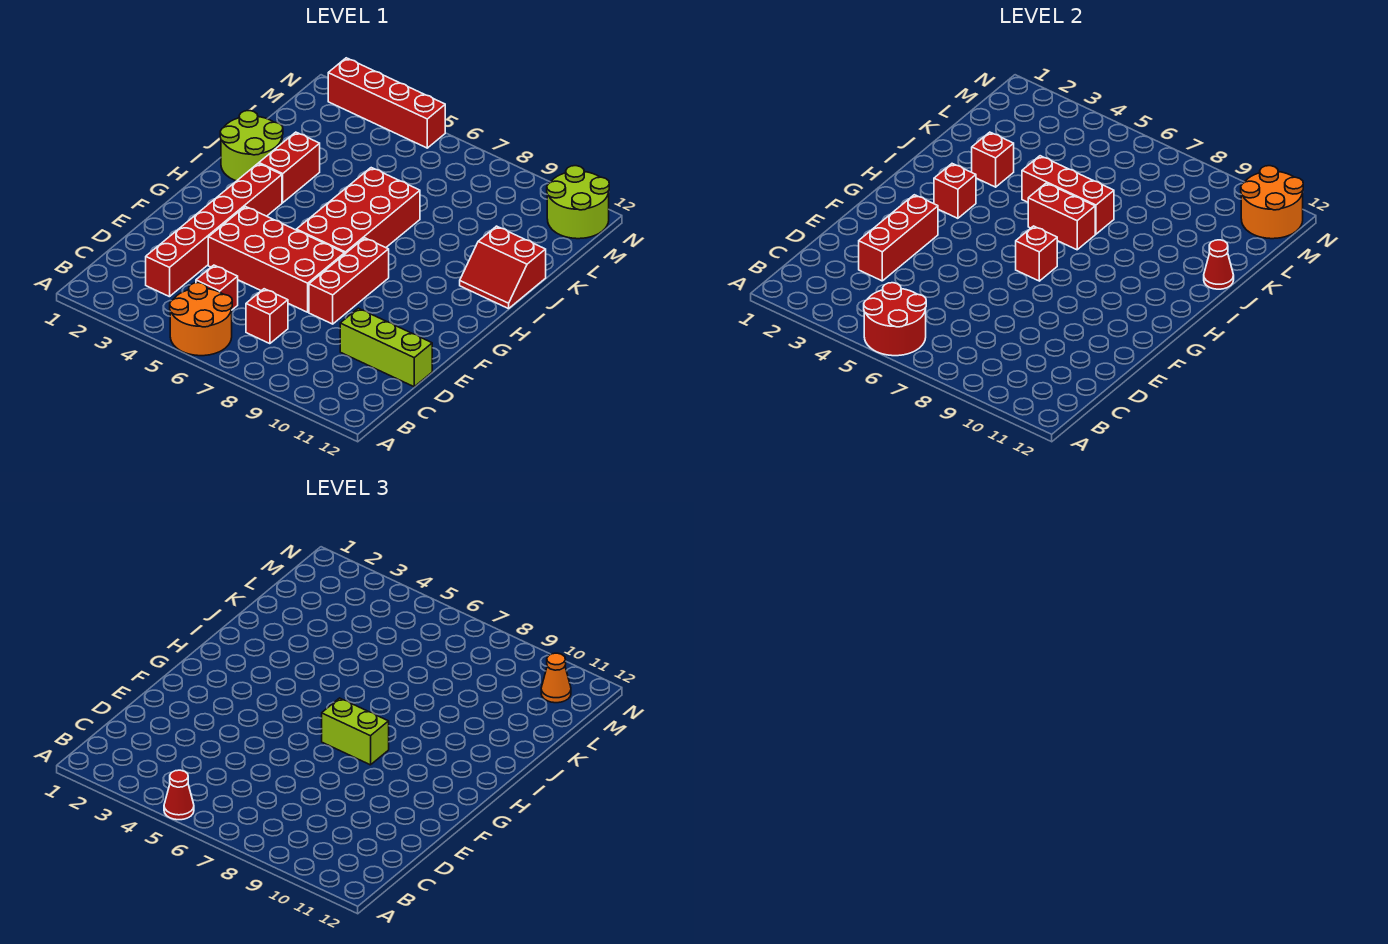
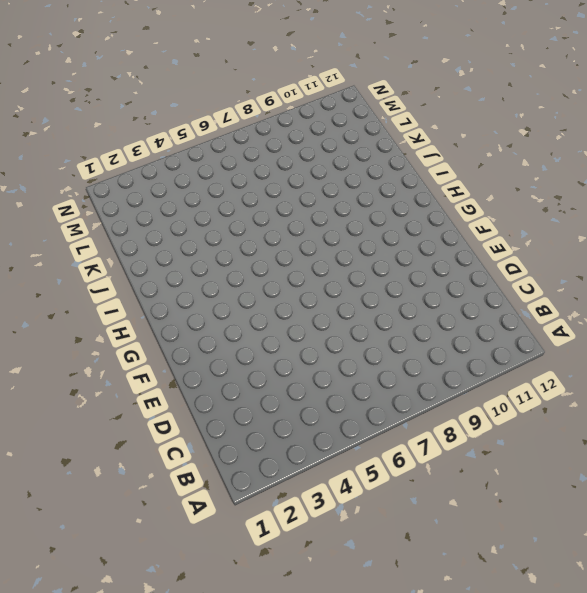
none -> orange 2x2 round brick [170,283,232,356]
none -> red 1x6 brick [146,164,282,297]
none -> red 1x1 brick [196,265,238,310]

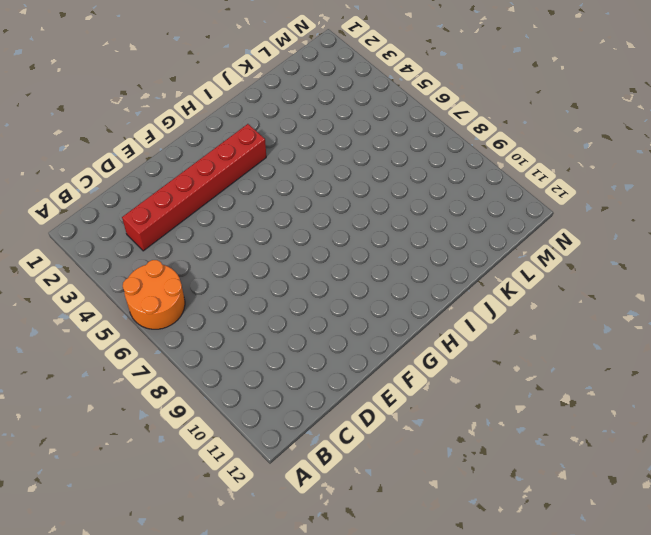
none -> red 1x1 brick [196,265,238,310]
none -> red 1x1 brick [246,289,288,344]
none -> lime 1x3 brick [340,308,432,387]

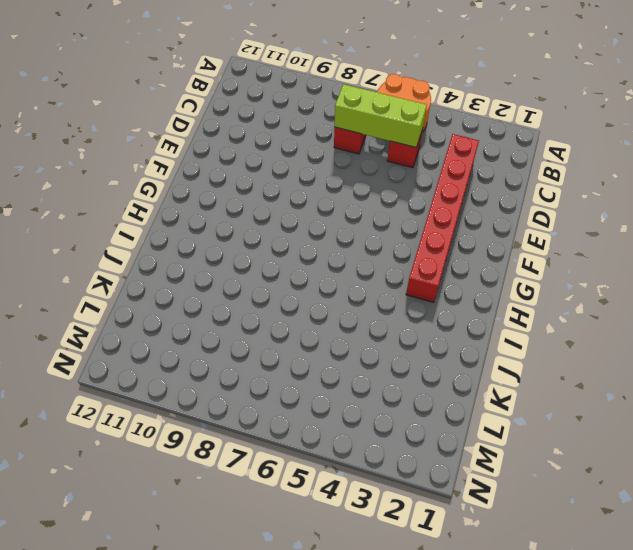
lime 1x3 brick [335,84,427,147] -> lime 1x3 brick moved to [340,308,432,387]
none -> red 2x4 brick [208,206,345,312]
none -> red 1x3 brick [309,238,389,324]
none -> red 2x4 brick [296,168,420,254]

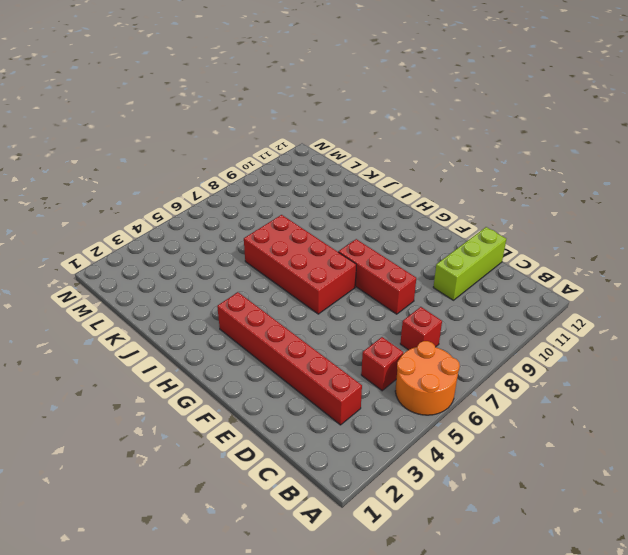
none -> red 2x4 brick [208,206,345,312]
none -> lime 2x2 round brick [220,111,283,181]
none -> red 1x2 brick [259,132,320,203]

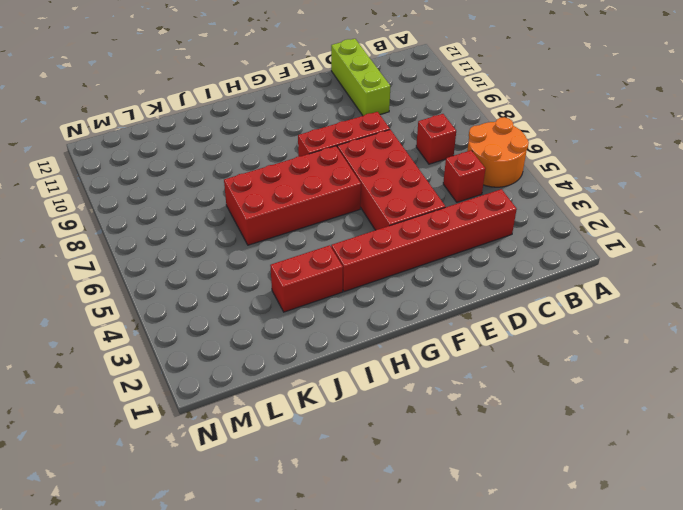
none -> lime 2x2 round brick [220,111,283,181]
none -> red 2x2 slope [460,226,546,309]
none -> lime 2x2 round brick [547,166,609,239]

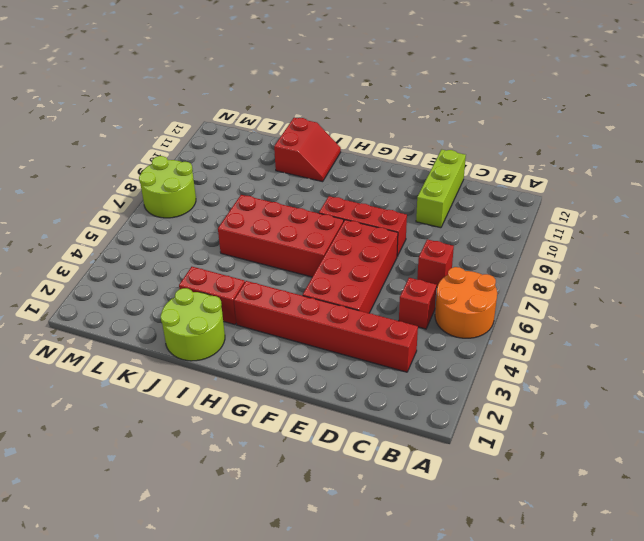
lime 2x2 round brick [139,156,196,218] -> lime 2x2 round brick moved to [547,166,609,239]
none -> red 1x4 brick [328,58,445,148]
none -> red 2x2 round brick [864,283,926,356]
none -> red 1x3 brick [859,195,938,281]

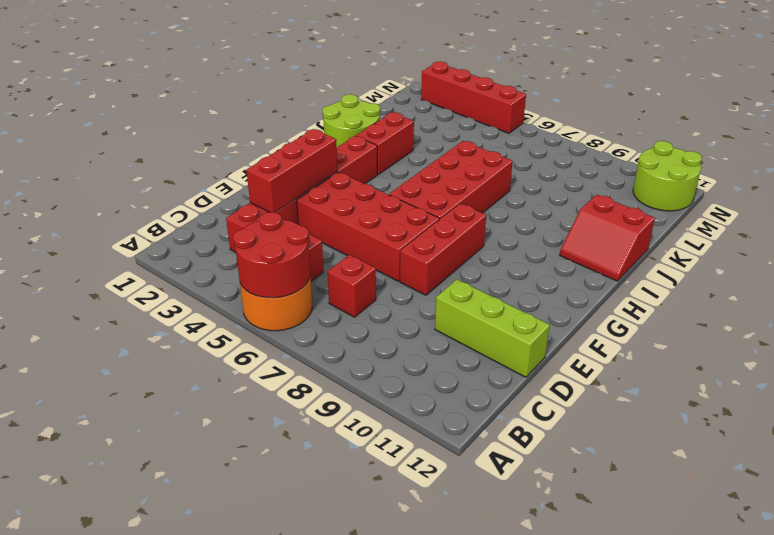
none -> red 1x1 brick [1016,226,1057,281]
none -> red 1x1 brick [934,164,976,218]
none -> red 1x2 brick [1028,183,1095,250]

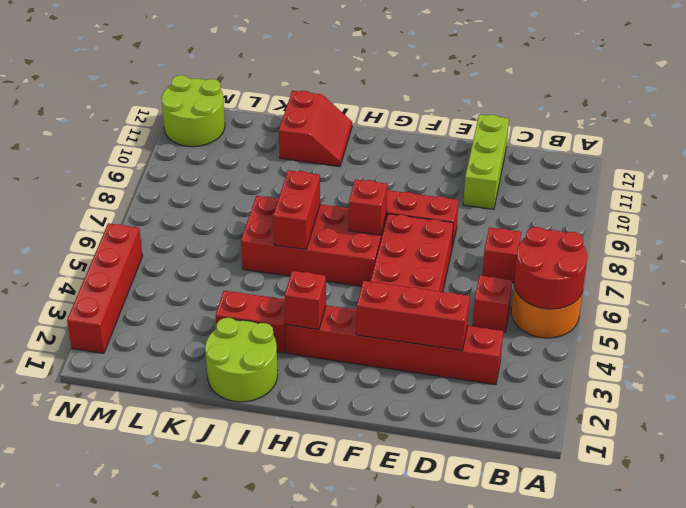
none -> red 1x1 brick [972,132,1014,187]
none -> red 1x3 brick [1022,156,1114,234]
none -> red 1x1 cone [1204,240,1234,289]

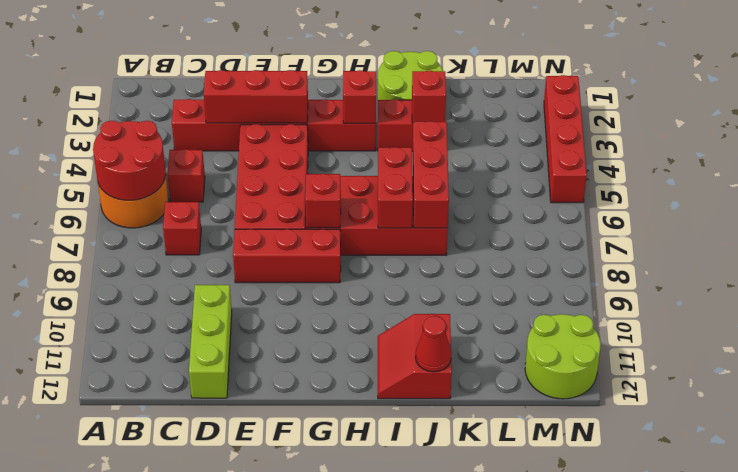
none -> orange 2x2 round brick [1241,166,1303,239]
none -> red 1x1 cone [164,770,194,820]
none -> lime 1x2 brick [322,698,389,765]

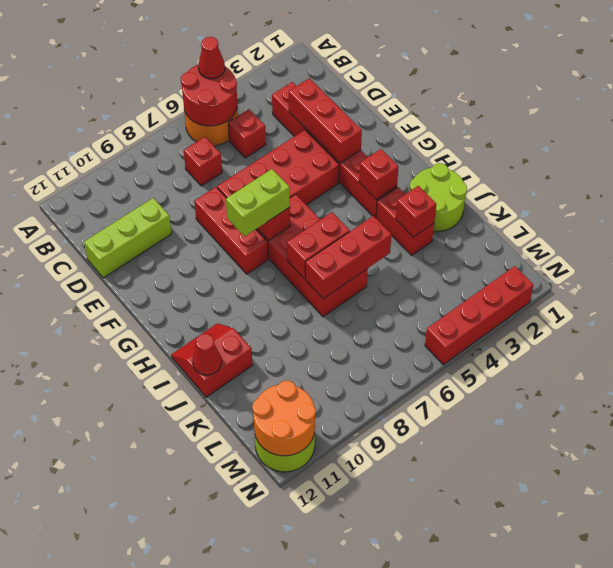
none -> orange 1x1 cone [541,653,571,703]

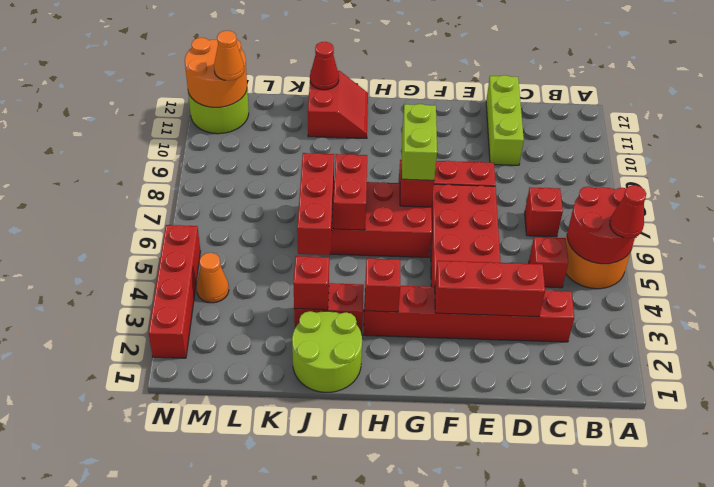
orange 1x1 cone [196,253,229,303] -> none

